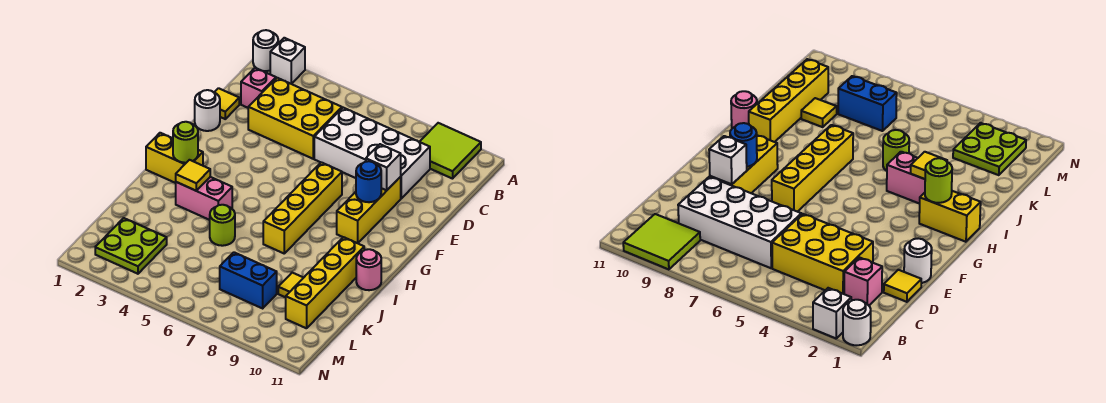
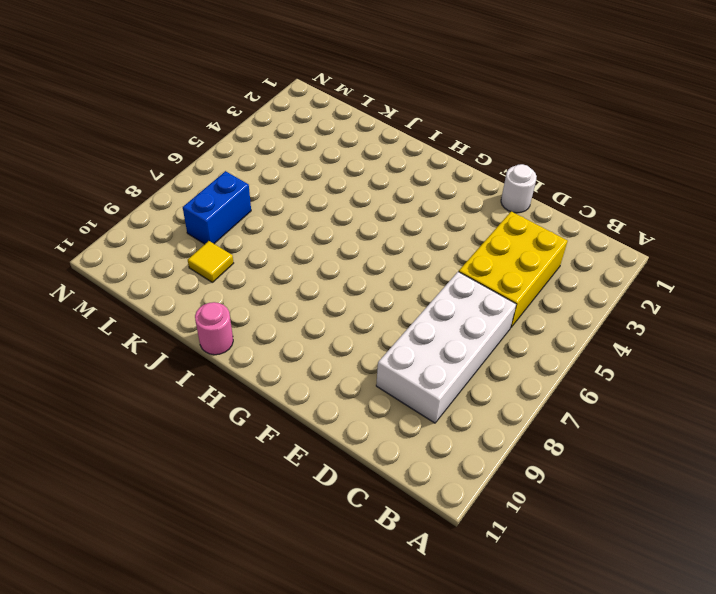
none -> white 1x1 round brick [253,30,278,71]
none -> white 1x1 brick [270,38,305,84]
none -> lime 2x2 tile [420,123,481,179]

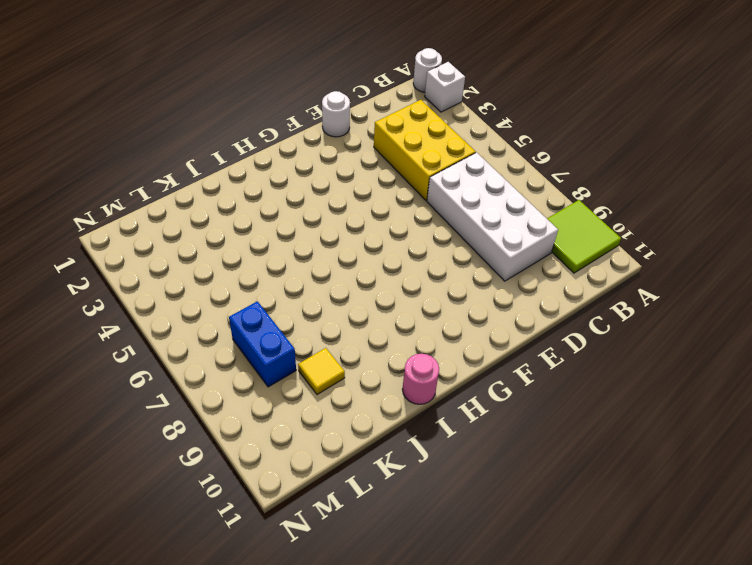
none -> pink 1x1 brick [241,68,276,108]
none -> yellow 1x1 tile [214,88,239,119]
none -> yellow 1x3 brick [337,177,401,243]

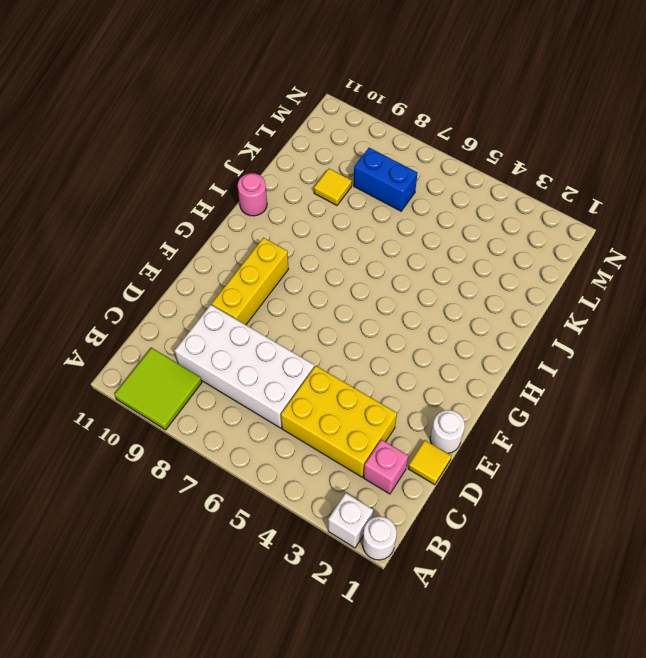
none -> yellow 1x4 brick [263,162,342,253]
none -> yellow 1x2 brick [146,133,203,183]
none -> pink 1x2 brick [176,177,232,220]

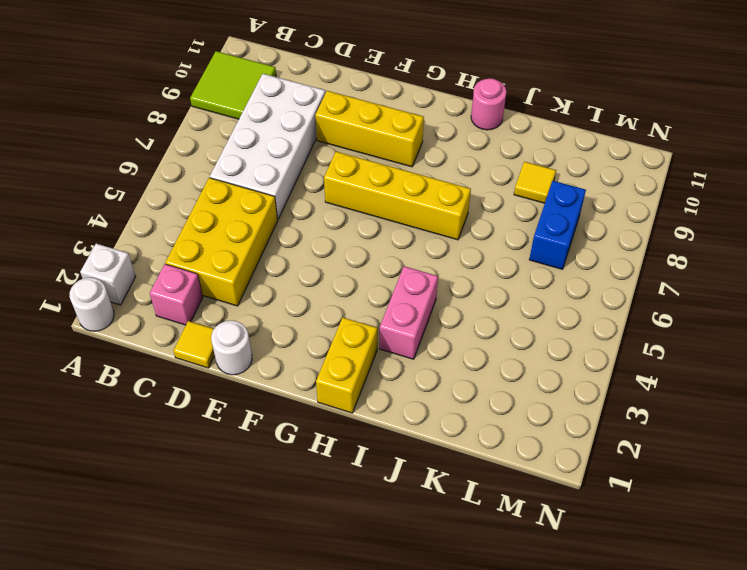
none -> yellow 1x4 brick [286,237,364,328]
none -> lime 1x1 round brick [210,205,235,246]
none -> lime 2x2 plate [95,218,167,274]

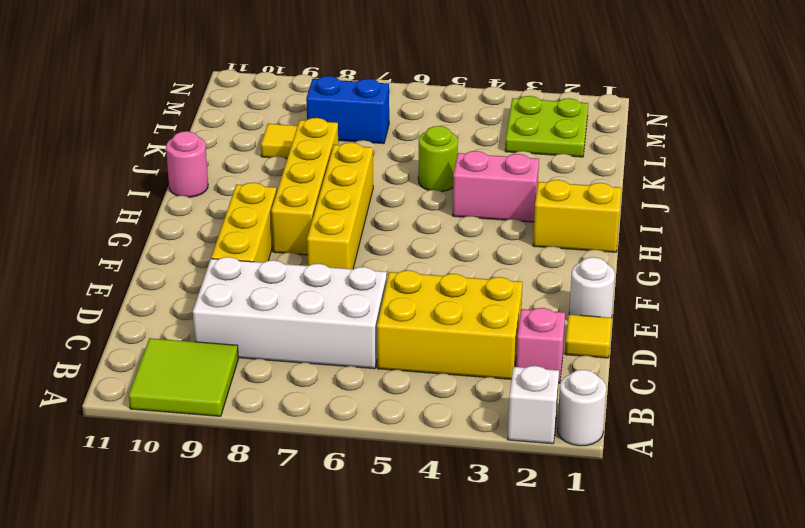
yellow 1x4 brick [271,118,338,255] -> yellow 1x4 brick moved to [286,237,364,328]
none -> white 1x1 brick [366,144,401,190]
none -> blue 1x1 round brick [356,161,381,202]
none -> lime 1x1 round brick [173,122,198,163]

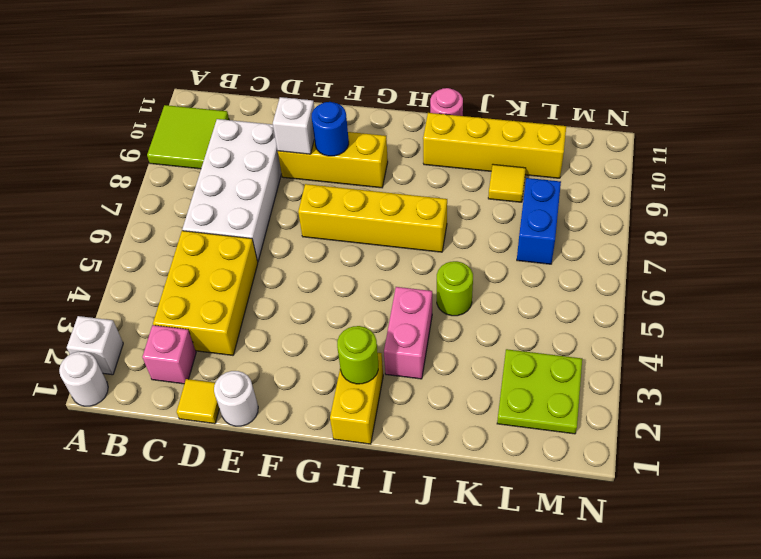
none -> yellow 1x1 tile [176,160,210,191]

